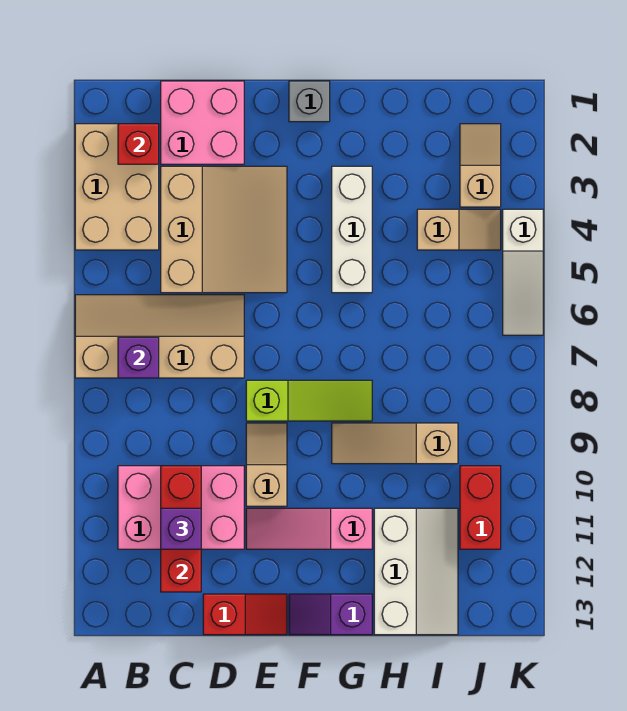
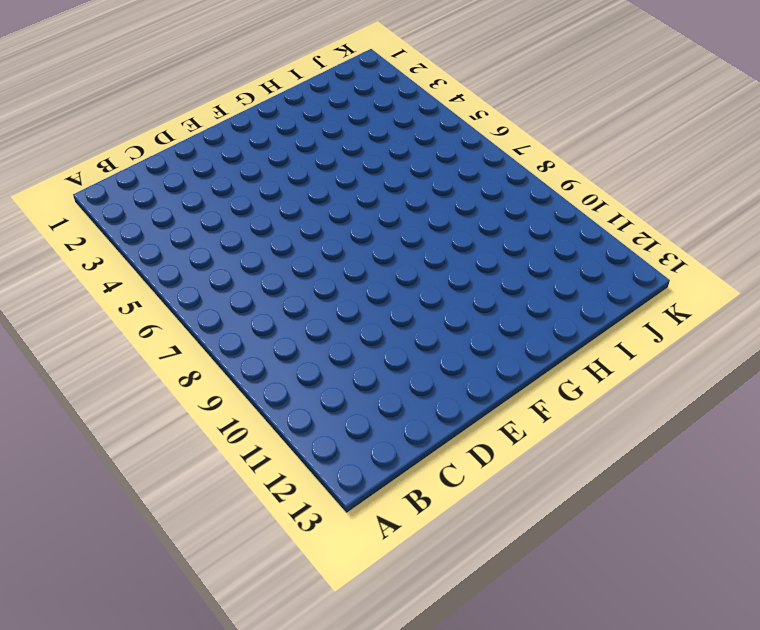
none -> tan 2x3 brick [75,124,159,250]
none -> tan 2x4 slope [75,295,244,378]
none -> pink 2x3 brick [118,466,244,549]

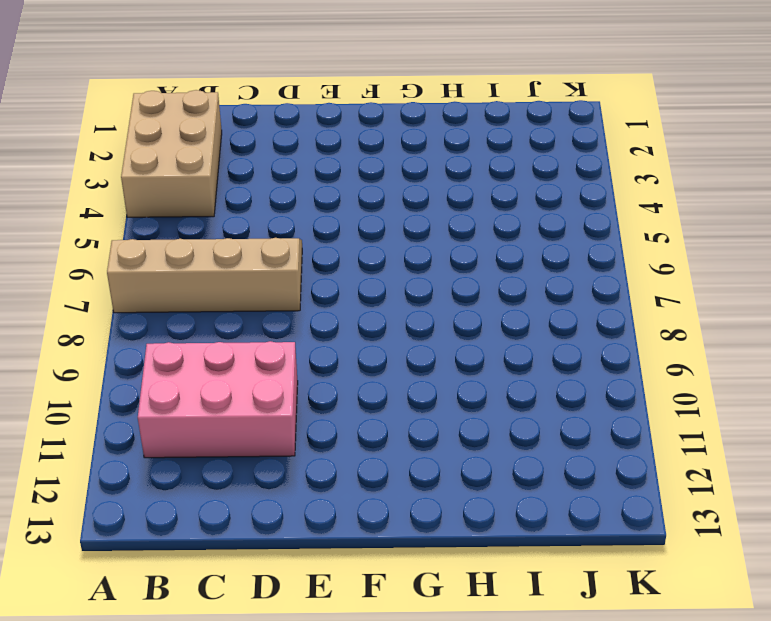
none -> pink 2x2 brick [161,81,244,164]
none -> tan 3x3 slope [161,166,287,293]
none -> red 1x2 slope [203,594,287,635]

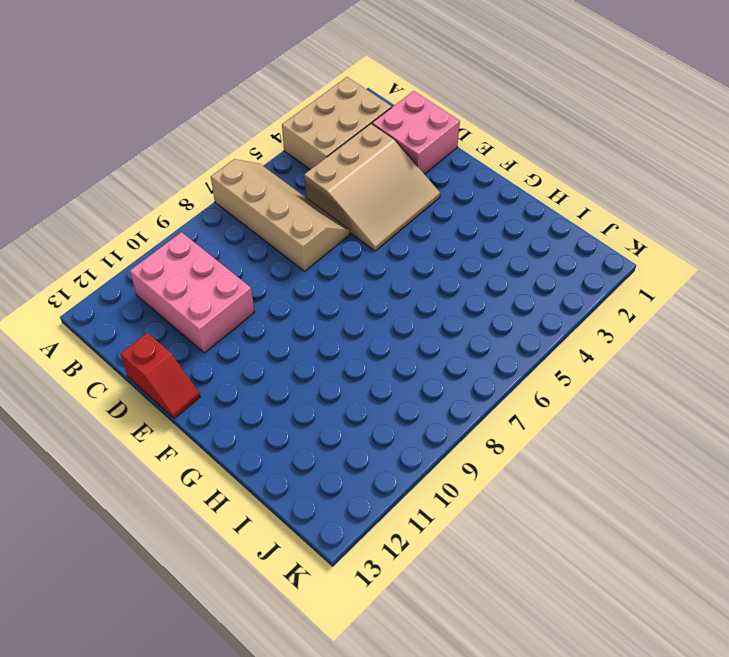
none -> lime 1x3 slope [246,380,372,421]
none -> tan 1x2 slope [246,423,287,506]
none -> pink 1x3 slope [246,508,372,549]

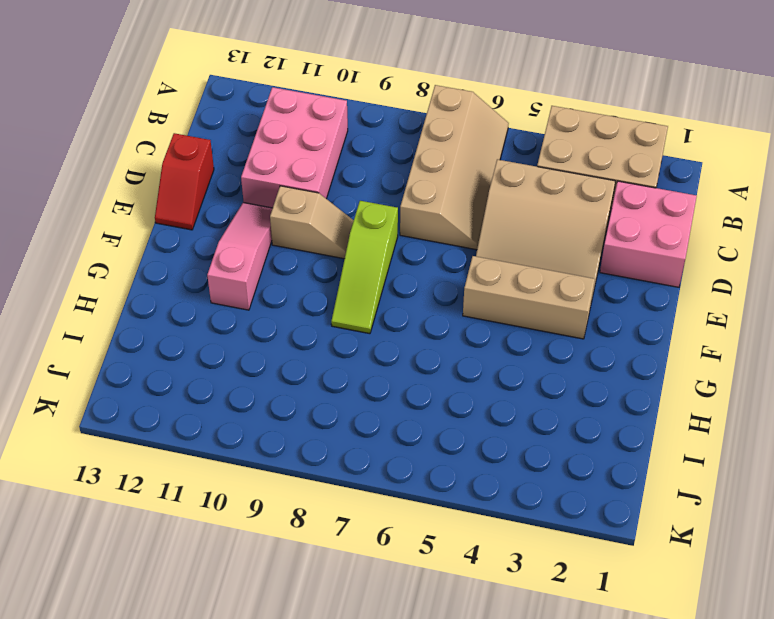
tan 1x3 brick [463,256,595,339] -> none
none -> grey 1x1 brick [289,81,330,122]
none -> purple 1x2 slope [289,594,372,635]
none -> white 1x3 brick [332,166,372,293]

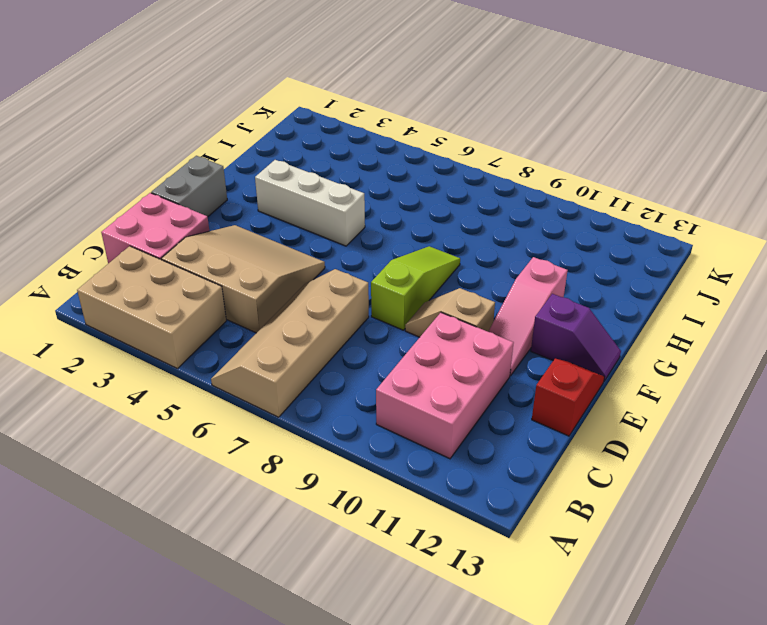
grey 1x2 brick [151,156,227,217] -> grey 1x1 brick [289,81,330,122]
purple 1x2 slope [531,294,621,381] -> purple 1x2 slope turned to [289,594,372,635]
none -> tan 1x3 slope [332,423,458,464]
none -> white 2x3 slope [374,508,458,635]
none -> tan 1x2 slope [417,209,501,250]

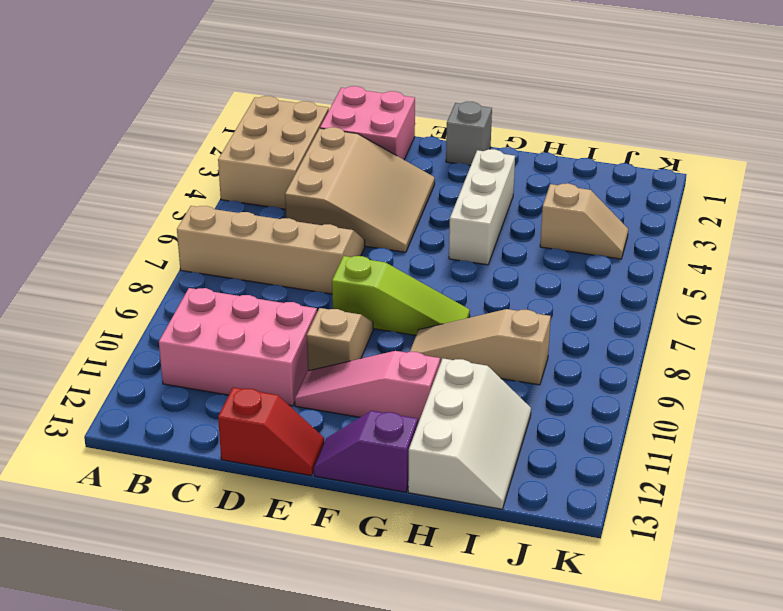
none -> tan 1x2 slope [460,124,501,207]
none -> red 1x2 brick [460,466,501,549]
none -> white 1x3 slope [503,209,543,335]

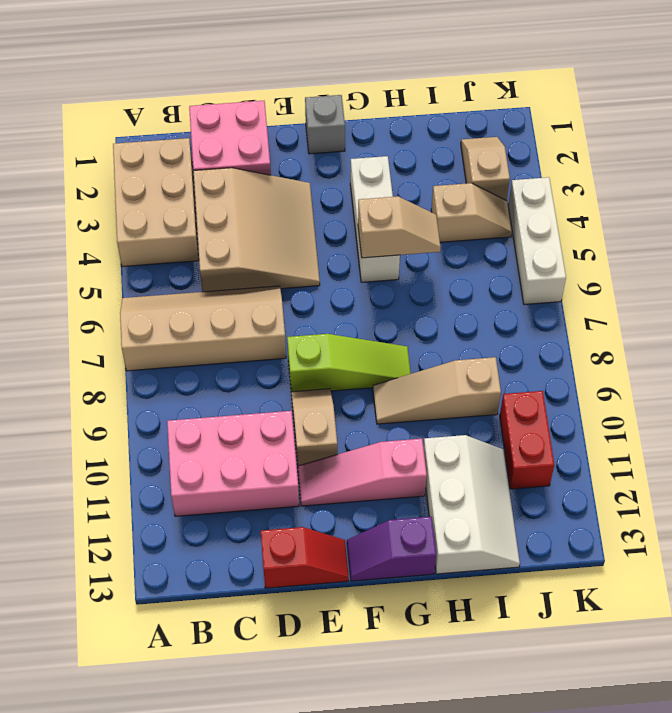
tan 1x2 slope [358,196,441,258] -> none
white 1x3 brick [508,177,566,305] -> white 1x3 slope [503,209,543,335]
none -> red 1x1 brick [118,124,159,164]
none -> purple 1x1 brick [118,337,159,378]
none -> red 1x3 brick [161,466,201,592]

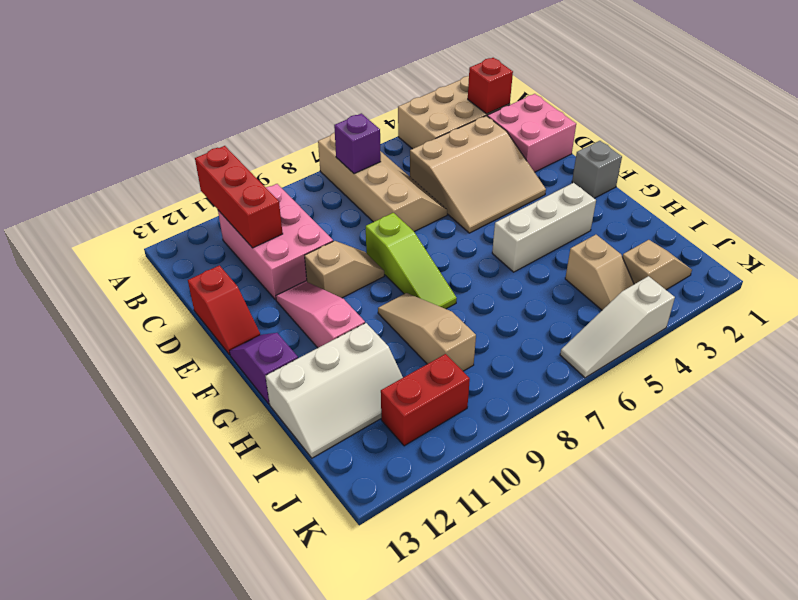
red 1x3 brick [195,146,283,248] -> red 1x3 brick turned to [161,466,201,592]
none -> purple 1x1 brick [161,508,201,549]

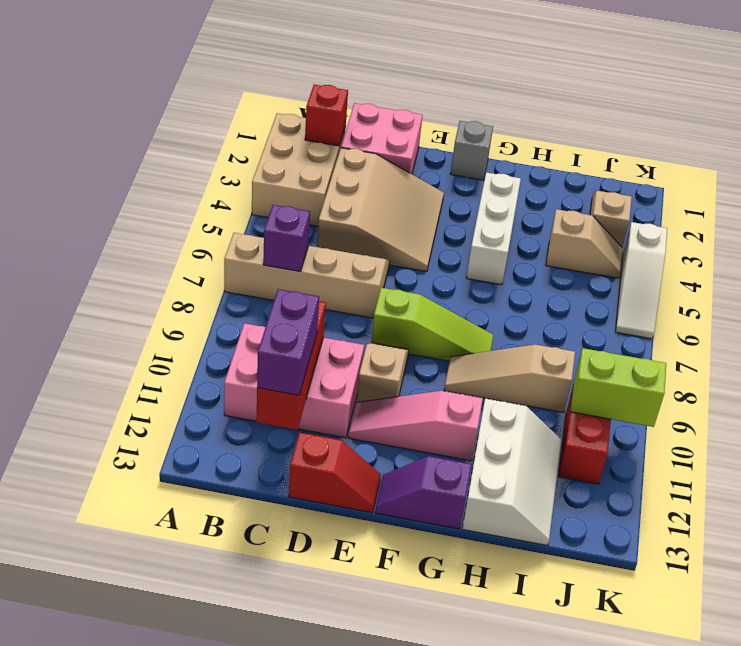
purple 1x2 brick [257,289,319,395] -> purple 1x1 brick [161,508,201,549]
lime 1x2 brick [570,348,666,427] -> none

